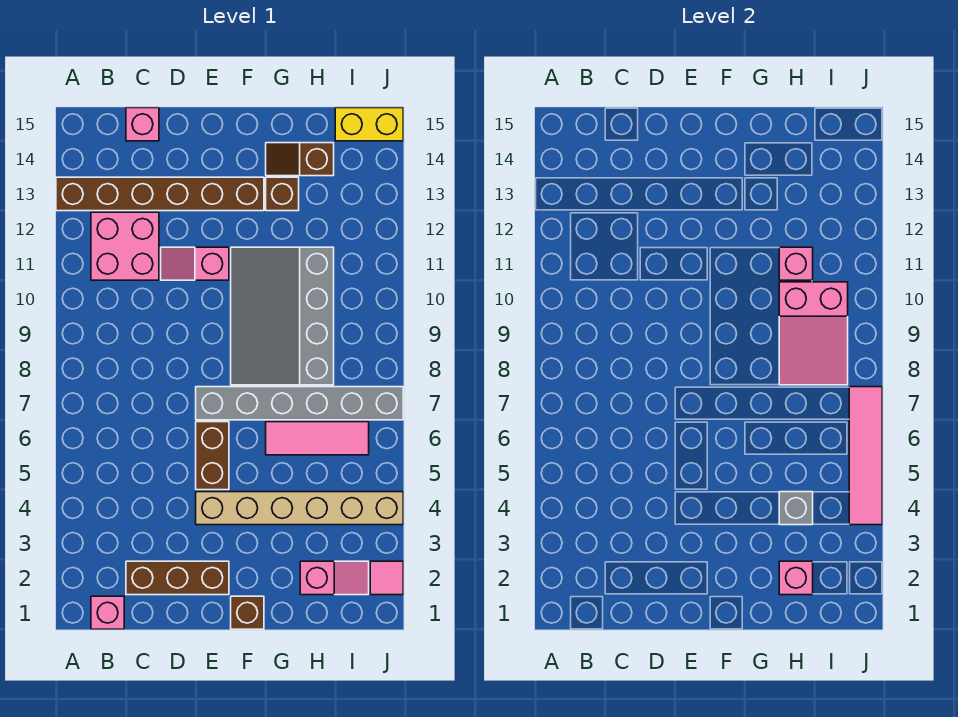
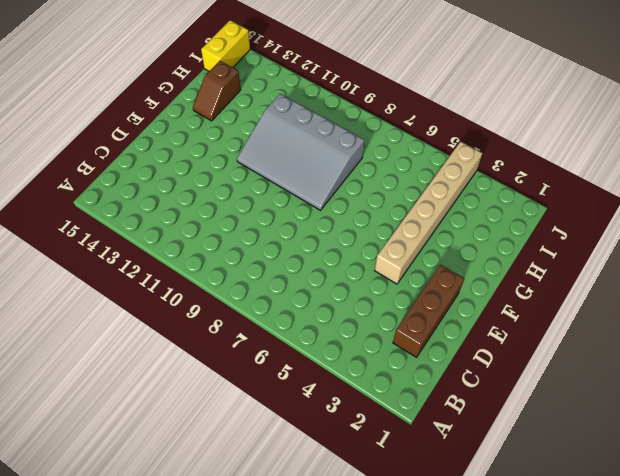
none -> brown 1x6 brick [56,177,264,211]
none -> pink 1x1 brick [91,596,124,629]
none -> pink 2x2 brick [91,212,159,280]

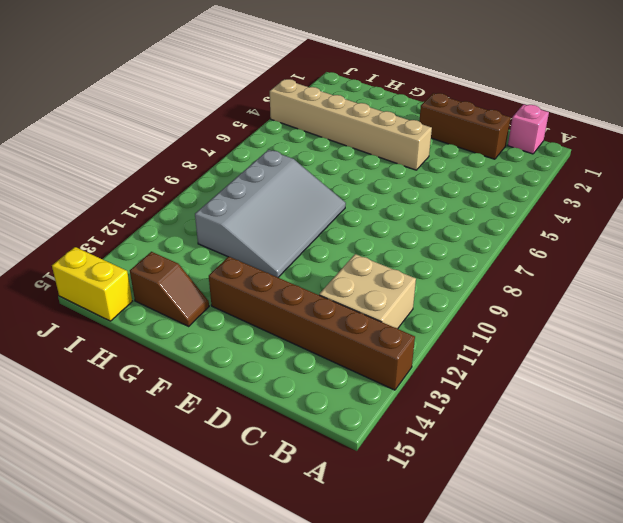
tan 2x2 brick [319,254,416,329] -> pink 2x2 brick [91,212,159,280]
none -> pink 1x1 brick [126,108,159,141]
none -> pink 1x2 slope [161,247,229,280]
none -> brown 1x2 brick [196,422,229,490]

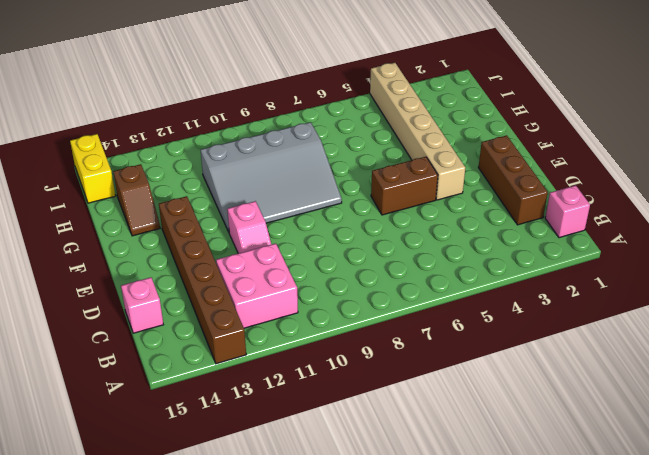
none -> grey 1x6 brick [196,387,403,420]
none -> brown 1x1 brick [231,596,264,629]
none -> pink 1x3 tile [266,422,369,455]

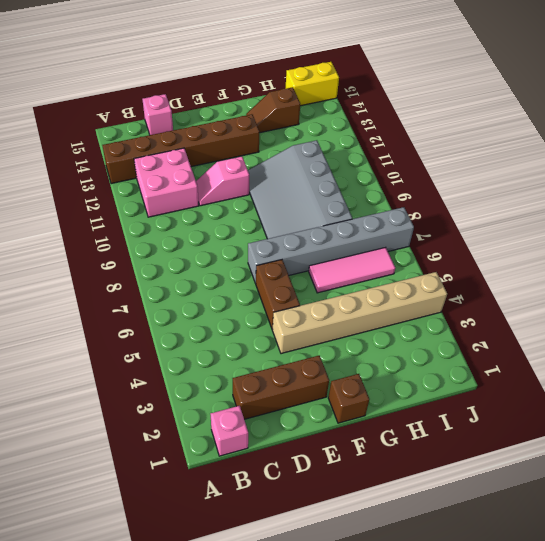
none -> brown 1x1 brick [266,177,299,211]
none -> pink 1x2 slope [300,561,369,595]
none -> pink 1x1 tile [370,561,403,595]

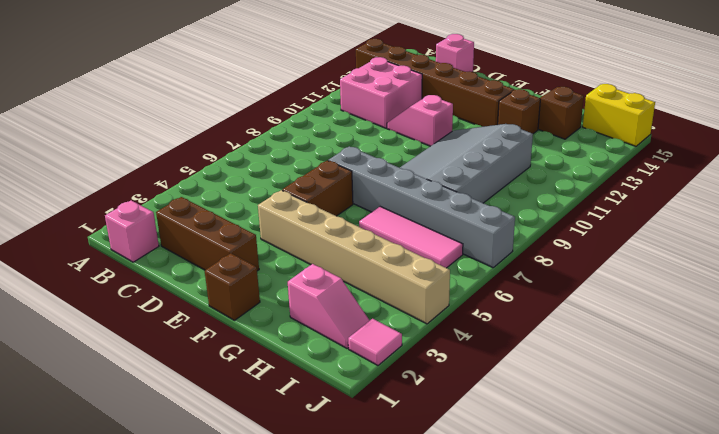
none -> pink 1x1 brick [779,561,813,595]
none -> grey 1x1 brick [779,492,813,525]
none -> pink 2x3 slope [779,282,848,385]

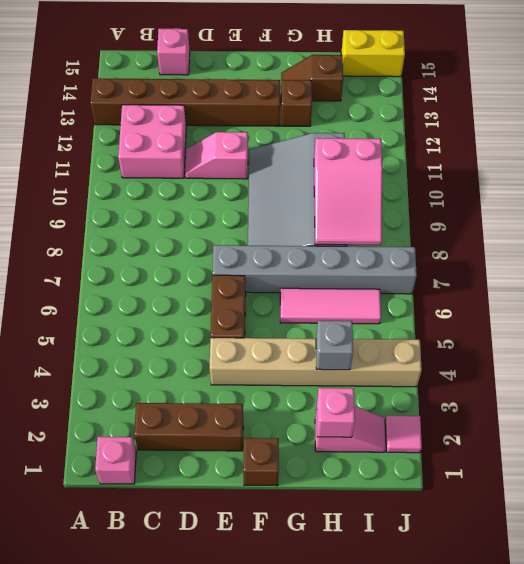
none -> pink 1x1 brick [779,247,813,280]
none -> pink 1x4 tile [849,387,882,525]

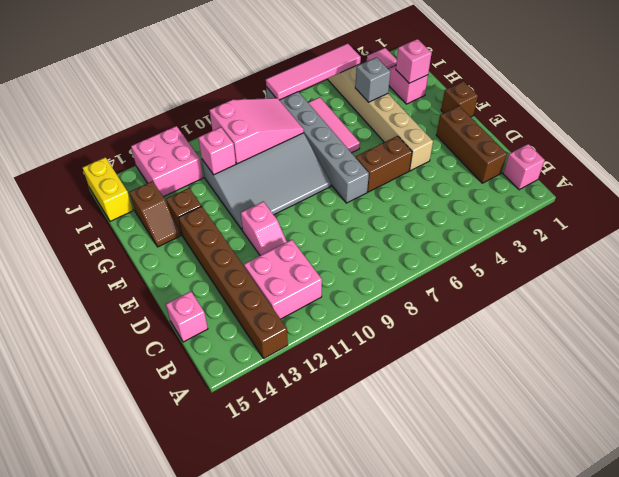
pink 2x2 brick [131,126,203,197] -> none

